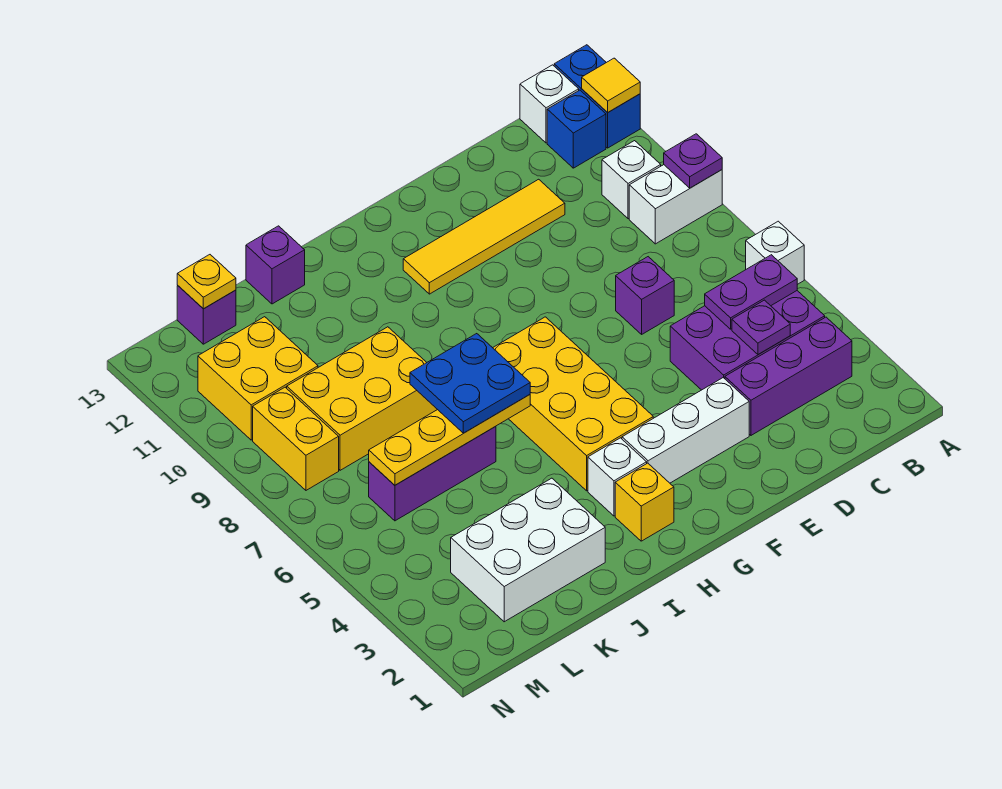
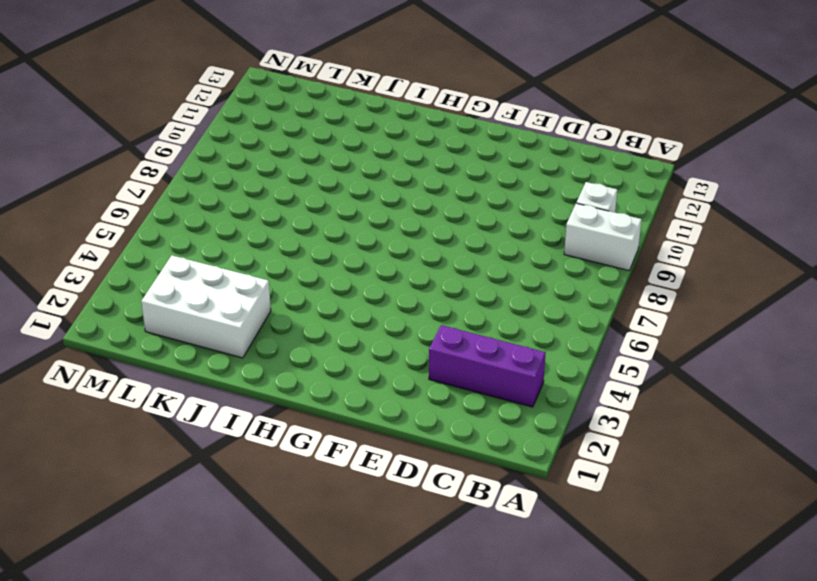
none -> white 1x1 brick [746,221,804,284]
none -> blue 1x2 brick [554,45,640,148]
none -> purple 2x3 brick [670,291,825,390]

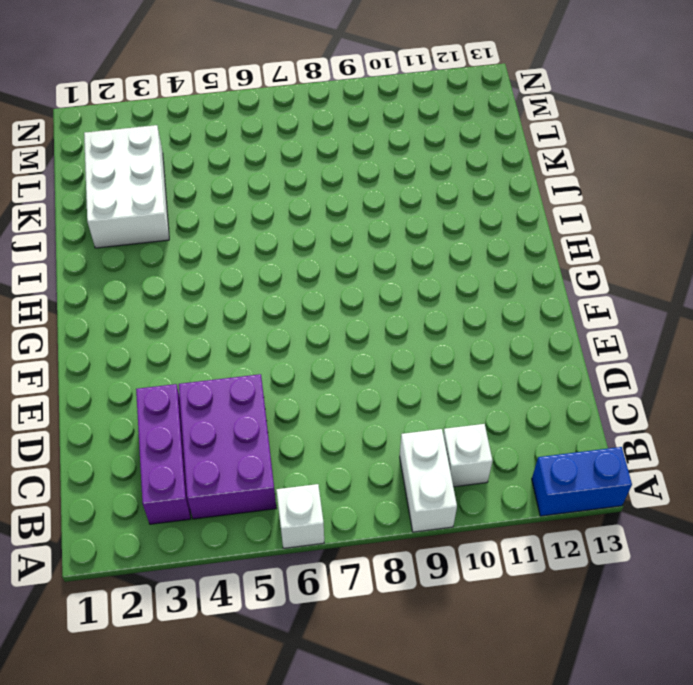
none -> blue 1x1 brick [547,90,606,168]
none -> white 1x1 brick [520,65,579,143]
none -> purple 1x1 brick [616,257,674,334]

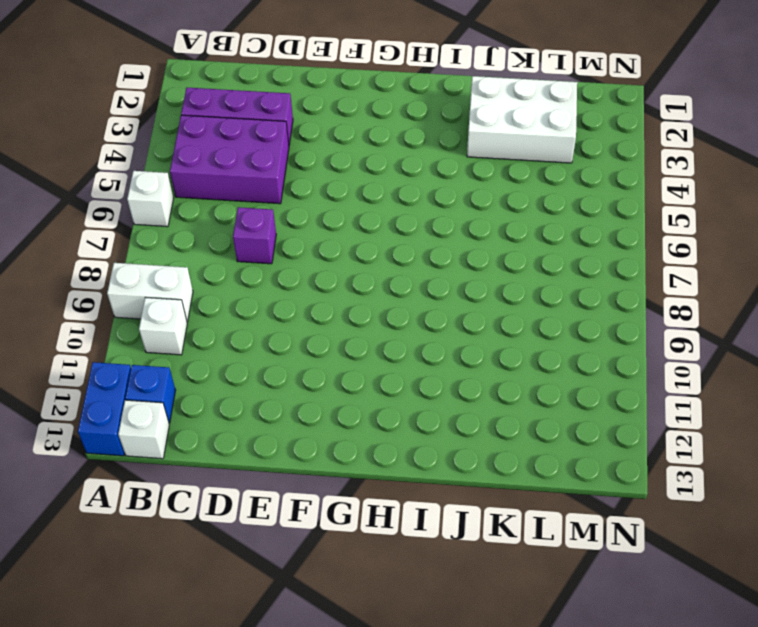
none -> yellow 1x4 tile [403,179,565,294]
none -> white 1x3 brick [622,378,749,483]
none -> yellow 2x4 brick [493,317,653,491]

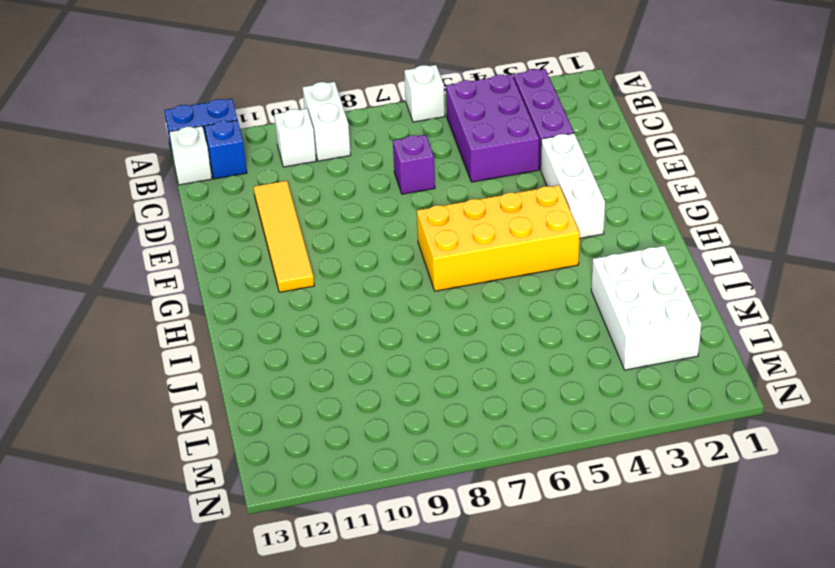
none -> yellow 1x1 brick [615,463,674,541]
none -> white 1x1 brick [588,438,647,516]
none -> purple 1x3 brick [369,426,496,521]

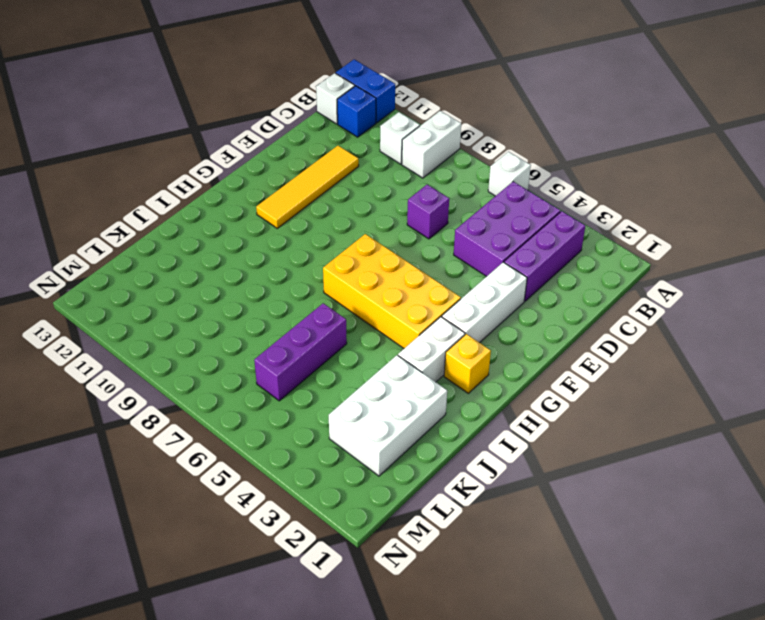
white 1x2 brick [398,317,465,382] -> white 1x1 brick [588,438,647,516]
none -> yellow 2x3 brick [287,327,437,470]
none -> purple 1x1 brick [246,226,305,304]
none -> yellow 2x2 brick [198,317,318,440]

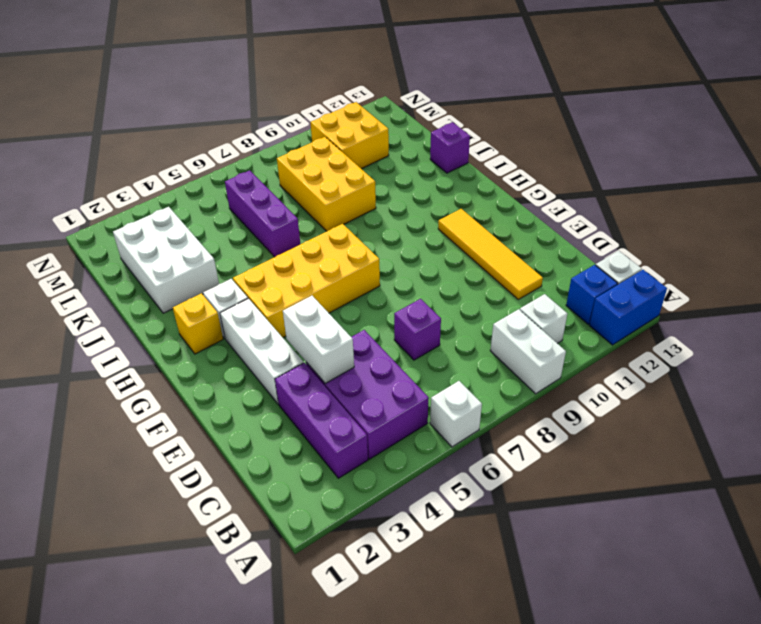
white 1x2 brick [283,296,354,384] -> none
none -> purple 1x1 brick [177,286,236,344]
none -> yellow 1x2 brick [253,387,339,490]
none -> purple 1x1 plate [664,134,722,188]

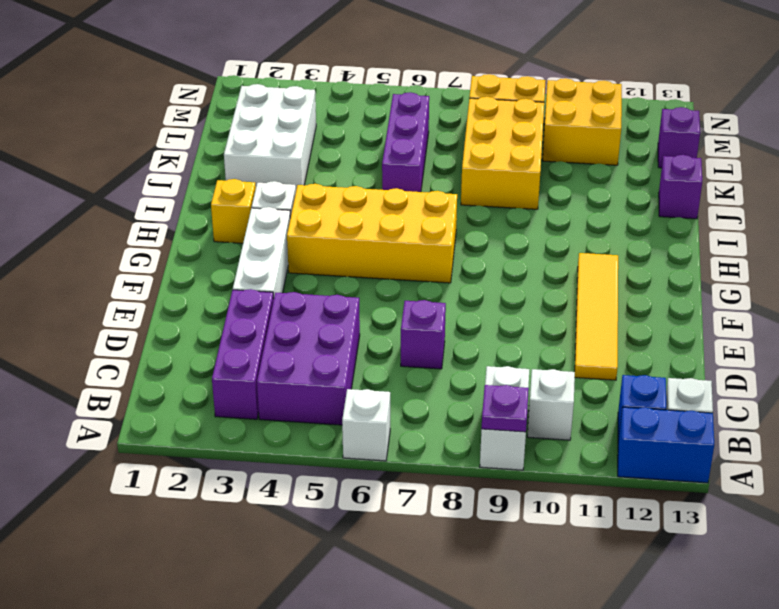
none -> yellow 1x1 tile [582,58,640,113]
none -> purple 1x2 plate [705,255,797,329]
none -> purple 1x1 plate [732,300,790,355]

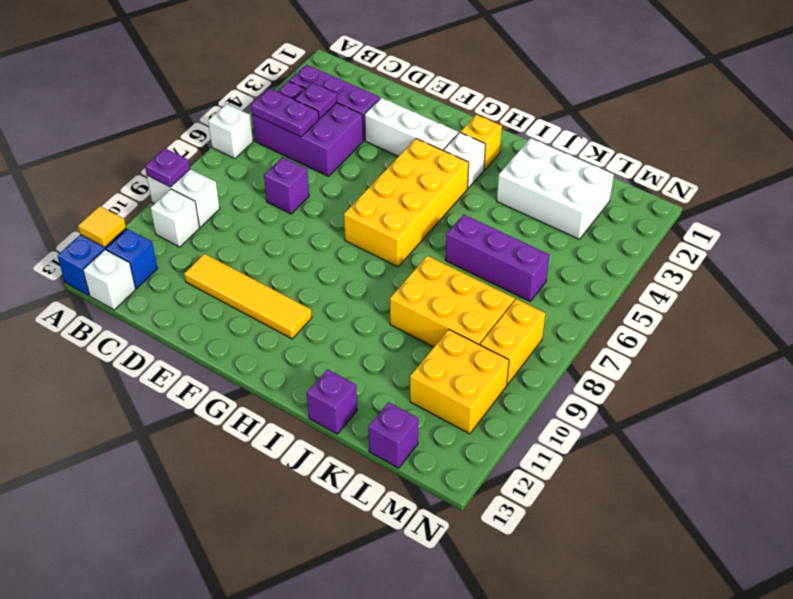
none -> yellow 1x4 plate [369,394,530,485]
none -> yellow 1x1 plate [177,255,236,309]
none -> blue 2x2 plate [410,334,530,433]

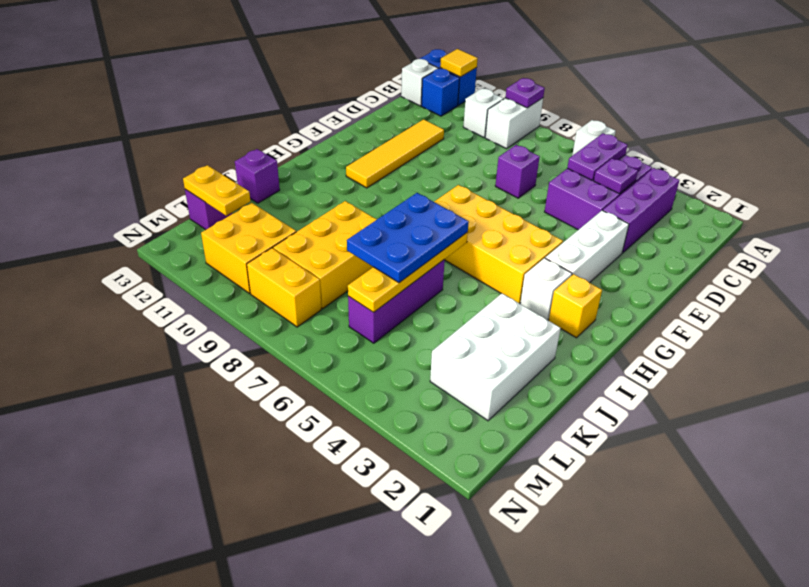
blue 2x3 plate [347,193,469,283] -> blue 2x2 plate [410,334,530,433]
yellow 1x2 plate [183,165,250,216] -> yellow 1x1 plate [177,255,236,309]

